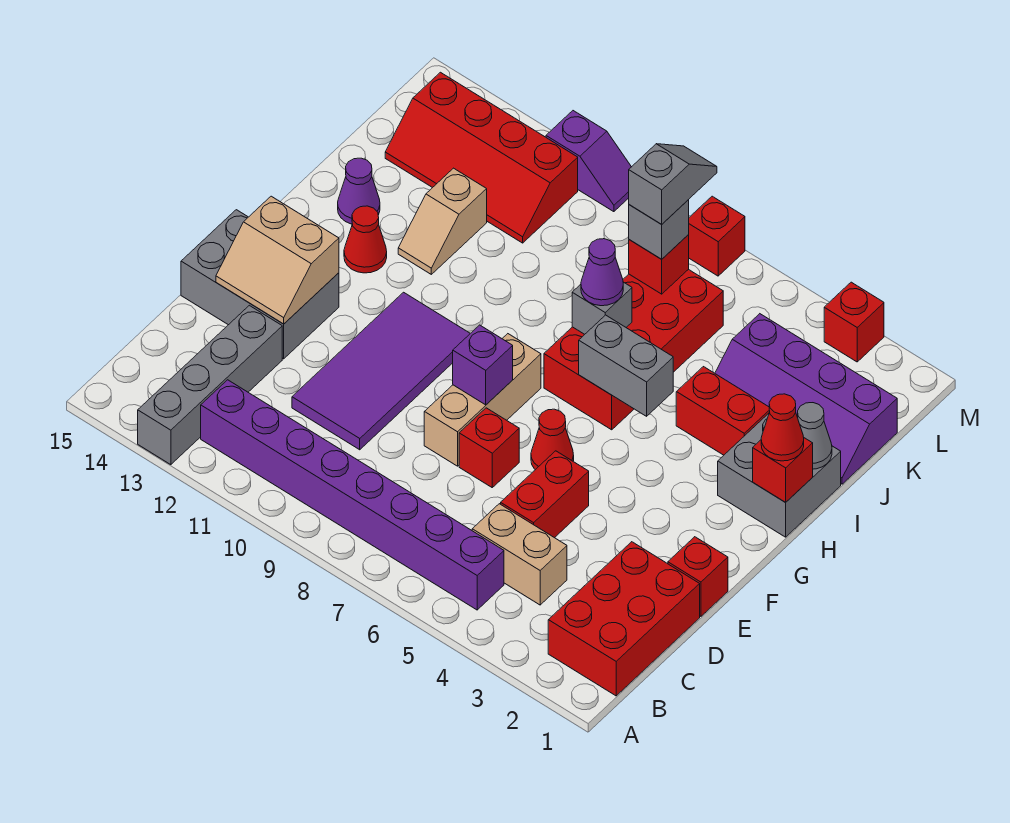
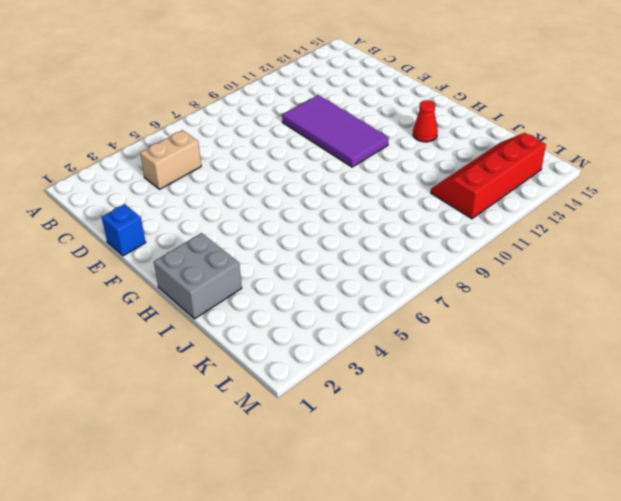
blue 1x1 brick [102,204,146,256] -> red 1x1 brick [668,537,728,616]
none -> grey 1x4 brick [138,305,282,465]
none -> red 2x3 brick [548,542,700,696]
none -> purple 1x8 brick [201,380,504,610]
none -> red 1x2 brick [501,451,589,538]

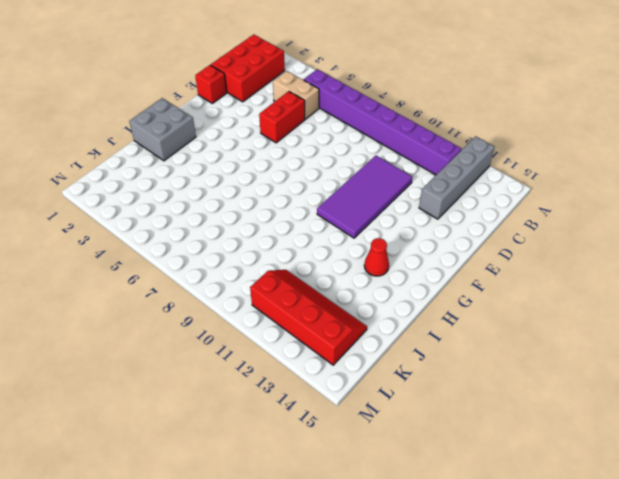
none -> red 1x1 brick [459,408,519,487]
none -> tan 1x3 brick [424,334,541,466]
none -> grey 2x3 brick [181,210,339,359]
none -> red 1x1 cone [531,409,574,470]

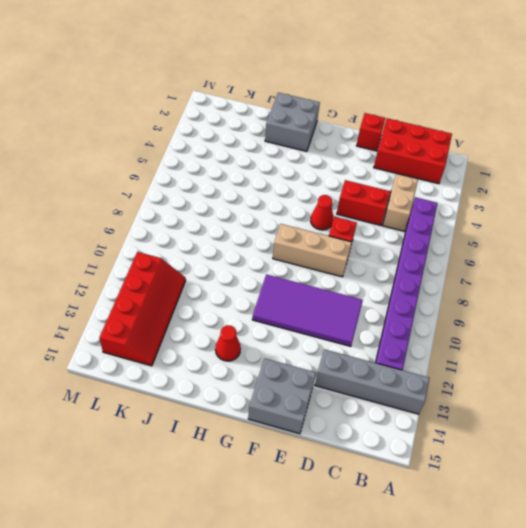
grey 2x2 brick [248,358,316,434] -> grey 2x3 brick [181,210,339,359]
none -> red 2x4 brick [544,269,723,430]
none -> red 1x2 brick [676,367,770,455]
none -> tan 1x2 slope [398,168,487,274]
none -> purple 1x1 cone [338,158,380,224]

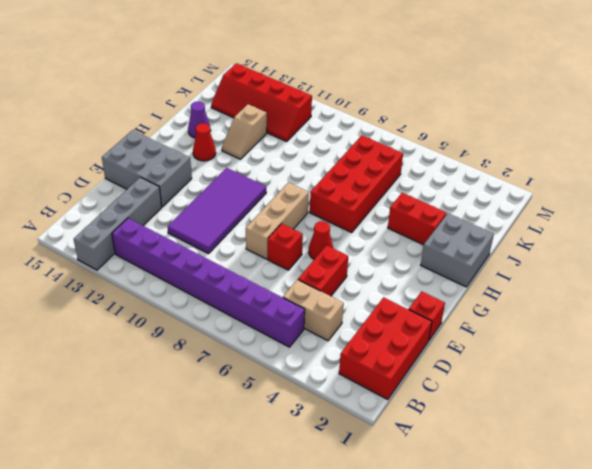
none -> purple 2x4 slope [715,314,897,484]
none -> red 1x1 brick [824,282,884,362]
none -> red 1x1 brick [688,196,745,276]
none -> purple 1x2 slope [546,111,631,212]

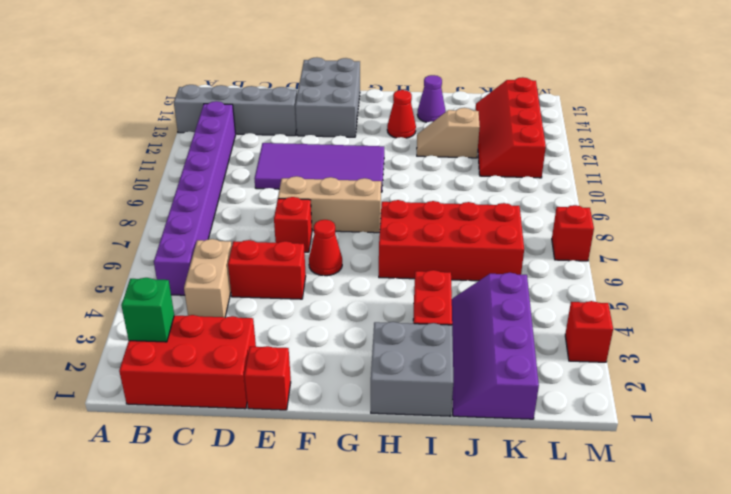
green 1x1 brick [121,278,174,342] -> none
none -> purple 1x2 slope [546,111,631,212]
none -> tan 2x2 slope [216,196,339,324]
none -> purple 1x1 brick [453,325,513,405]
none -> red 1x1 brick [753,438,813,502]

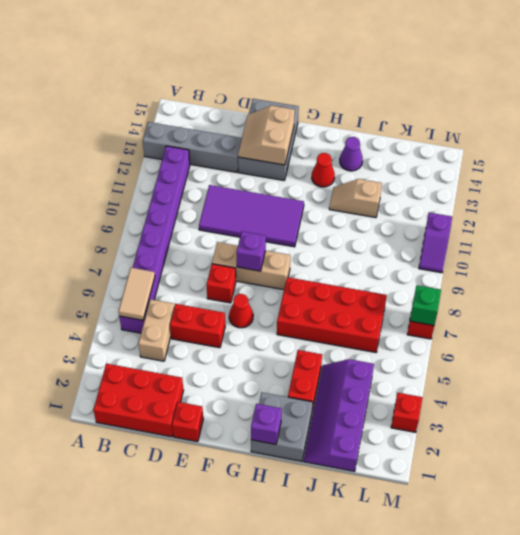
tan 1x2 tile [118,268,155,320] -> none
purple 1x1 brick [251,404,282,444] -> red 1x1 brick [753,438,813,502]
green 1x1 brick [410,285,441,325] -> none
none -> red 2x4 slope [385,72,578,243]
none -> grey 1x2 brick [579,315,673,416]
none -> grey 1x1 cone [798,403,832,469]
none -> grey 1x1 brick [572,282,632,334]

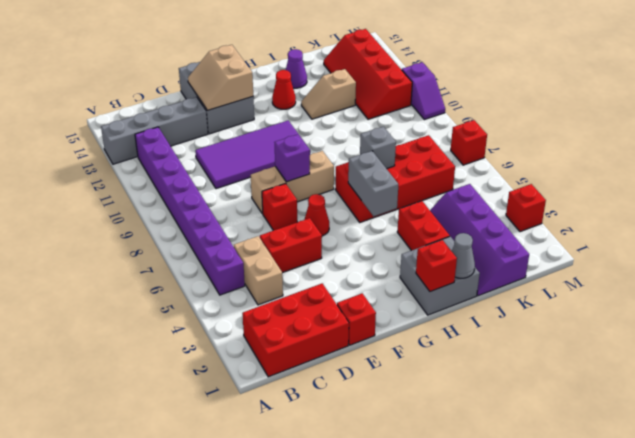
none -> red 1x1 brick [629,235,689,294]
none -> red 1x1 cone [761,394,804,461]
none -> purple 1x1 cone [581,239,623,306]
none -> grey 1x1 brick [629,200,689,259]

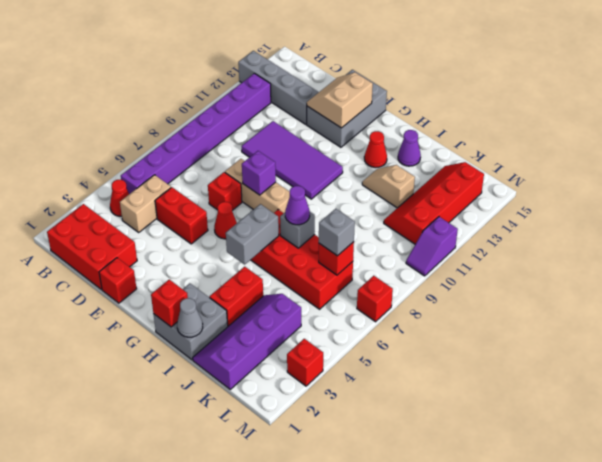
red 1x1 cone [110,180,129,216] -> red 1x1 cone moved to [761,394,804,461]
none -> grey 1x2 slope [629,144,717,224]

